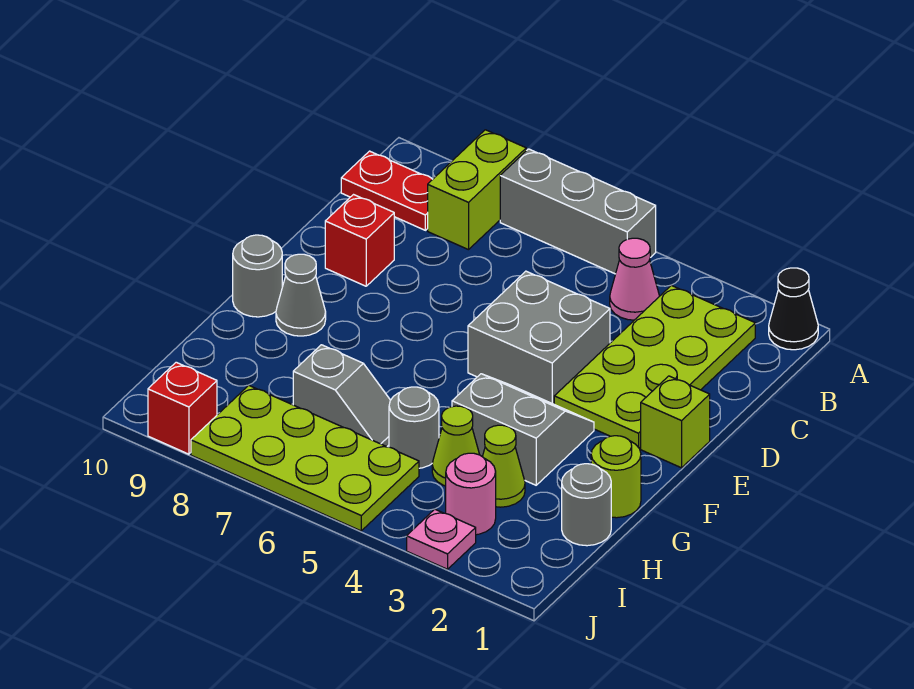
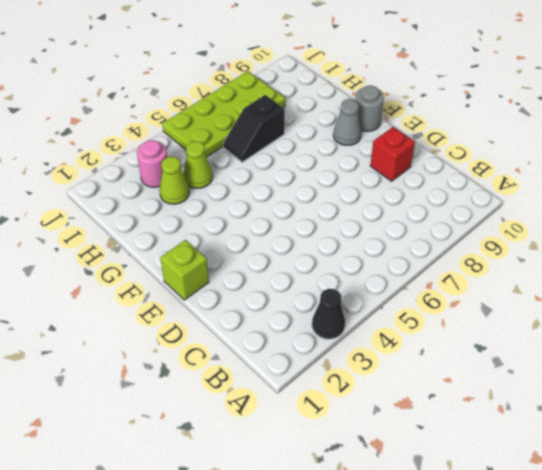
black 1x1 cone [312,289,345,339] -> black 1x1 cone moved to [769,268,818,350]
black 1x2 slope [223,95,285,162] -> grey 1x2 slope [293,345,390,447]
none -> grey 1x3 brick [500,149,656,274]
none -> lime 1x2 brick [428,130,526,250]
none -> lime 2x4 plate [554,285,755,448]

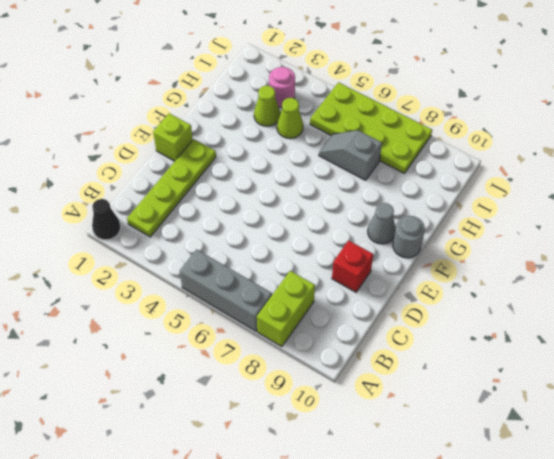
lime 1x4 plate [127,139,216,237] -> lime 2x4 plate [554,285,755,448]
none -> pink 1x1 cone [610,238,659,320]
none -> red 1x2 plate [341,151,433,230]
none -> grey 2x2 brick [468,271,610,404]

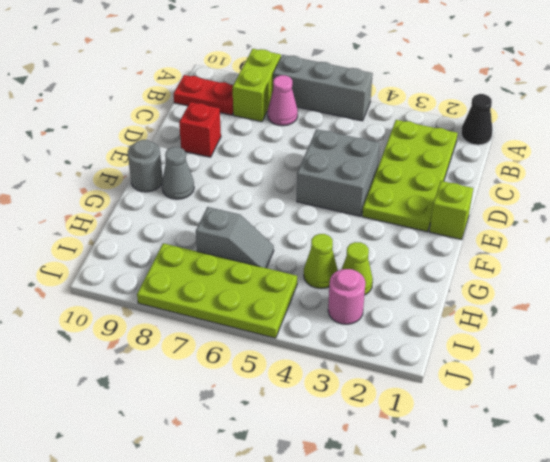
pink 1x1 cone [267,75,298,126] -> pink 1x1 cone moved to [610,238,659,320]
none -> grey 2x2 slope [452,374,594,485]
none -> lime 1x1 round brick [591,436,641,518]
none -> grey 1x1 round brick [562,464,611,546]

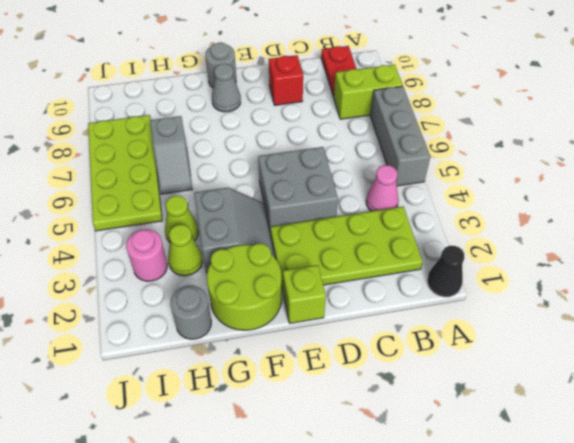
lime 2x2 round brick [207,244,282,330] -> lime 1x1 round brick [591,436,641,518]
none -> grey 1x1 round brick [389,387,439,468]
none -> pink 1x1 plate [407,509,476,569]
none -> red 1x1 brick [148,362,217,454]

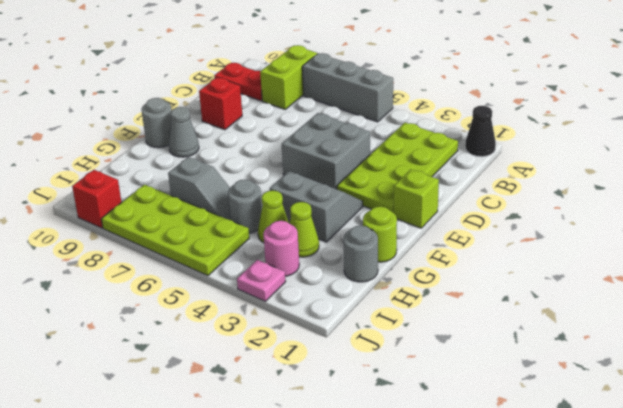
none -> pink 1x1 cone [610,238,659,320]

